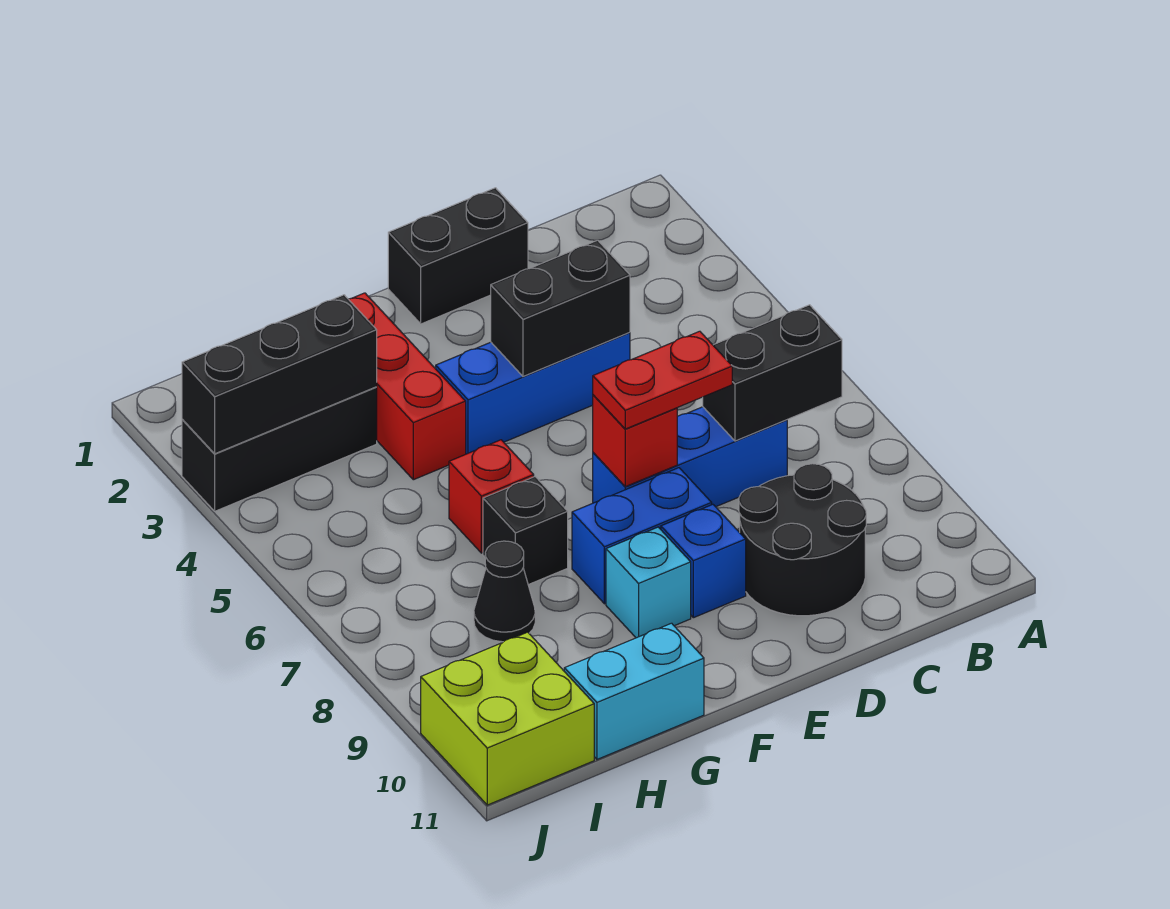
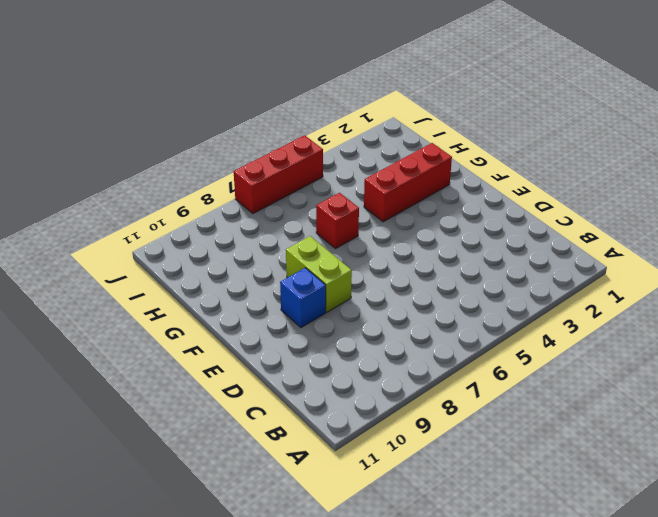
lime 1x2 brick [286,236,352,312] -> blue 1x2 brick [572,468,712,604]
red 1x3 brick [234,135,323,213] -> none
none -> blue 1x3 brick [593,407,787,507]
none -> black 2x2 round brick [739,464,866,616]
none -> black 1x2 brick [388,188,528,324]

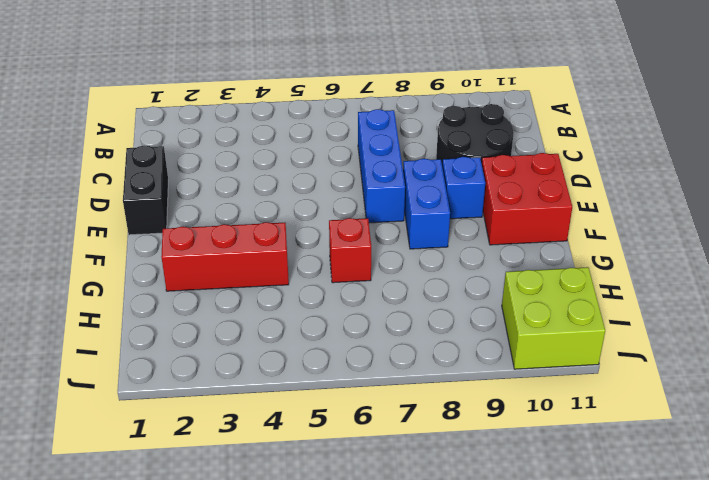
red 2x2 brick [482,153,572,245] -> none
none -> blue 1x3 brick [436,332,630,454]
none -> cyan 1x1 brick [606,527,691,638]
none -> black 1x1 brick [483,477,568,585]

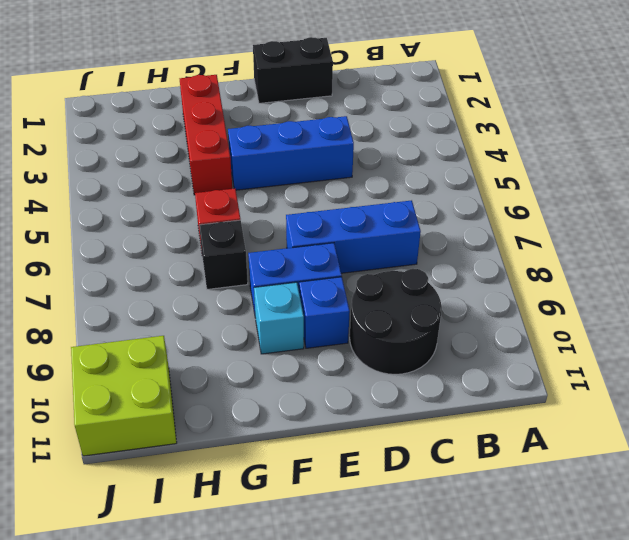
none -> cyan 1x2 brick [564,623,704,759]
none -> black 1x3 brick [182,387,377,511]
none -> black 1x1 cone [474,541,535,642]

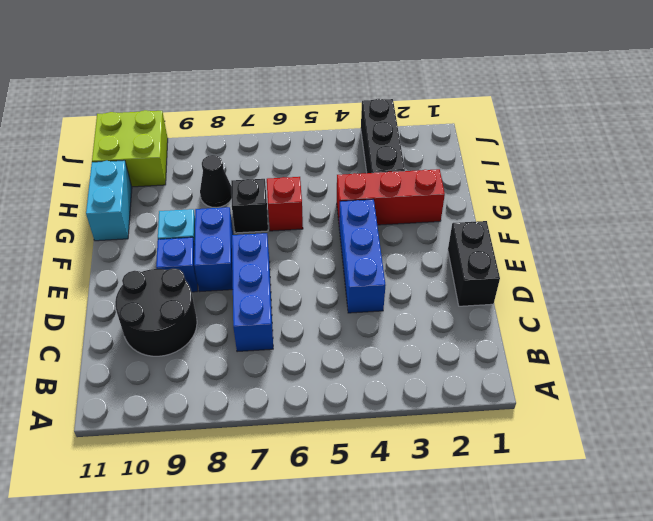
none -> black 1x2 brick [703,305,842,441]
none -> black 1x2 brick [491,240,630,376]
none -> red 1x1 brick [593,395,677,487]

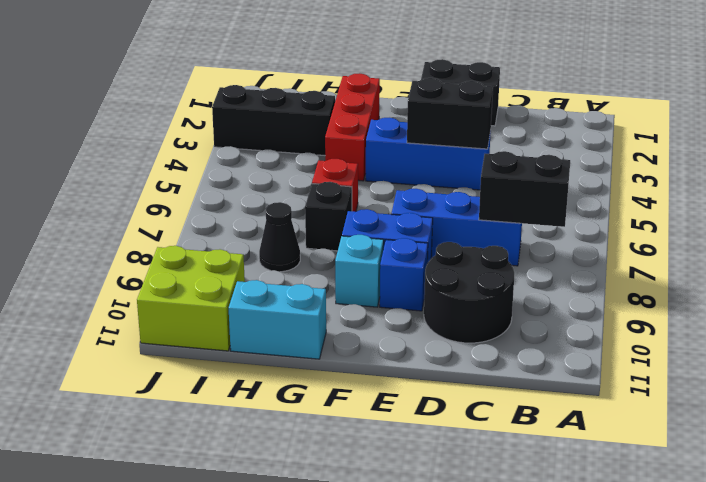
none -> red 1x1 brick [593,395,677,487]
none -> black 1x3 brick [182,295,377,454]
none -> red 1x2 plate [593,331,732,429]

